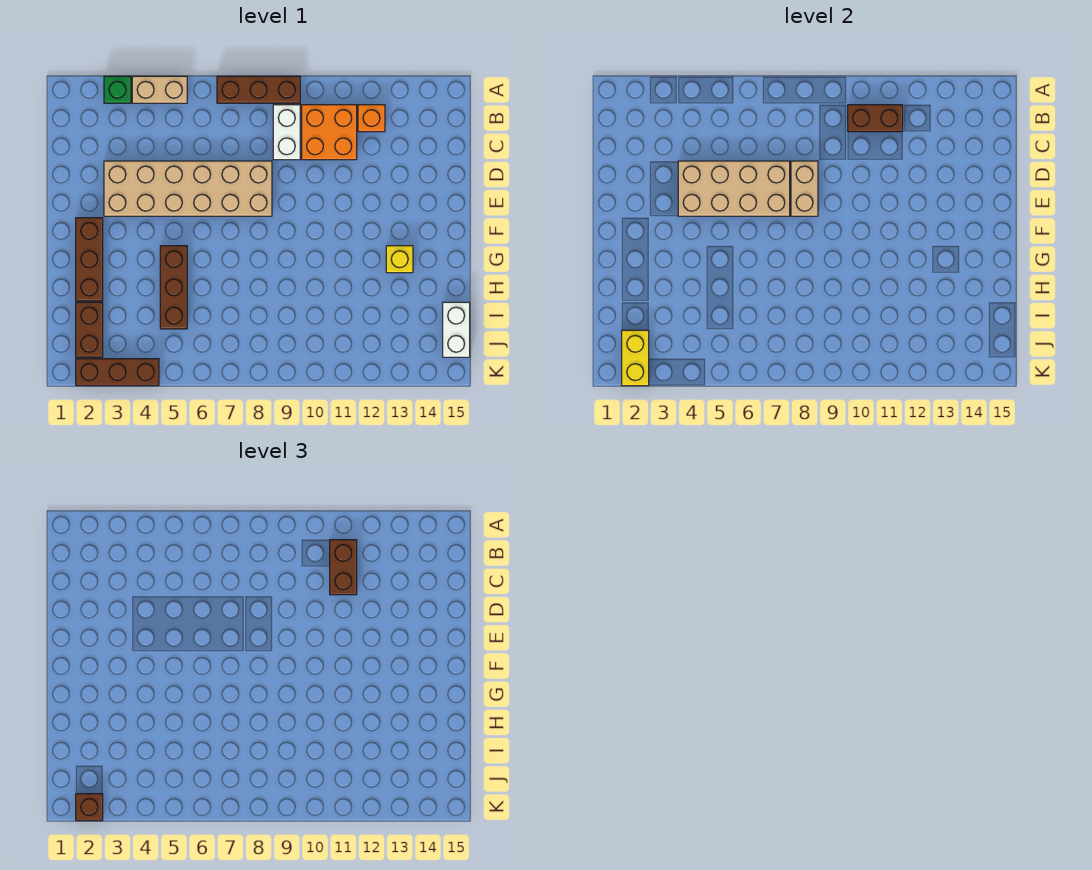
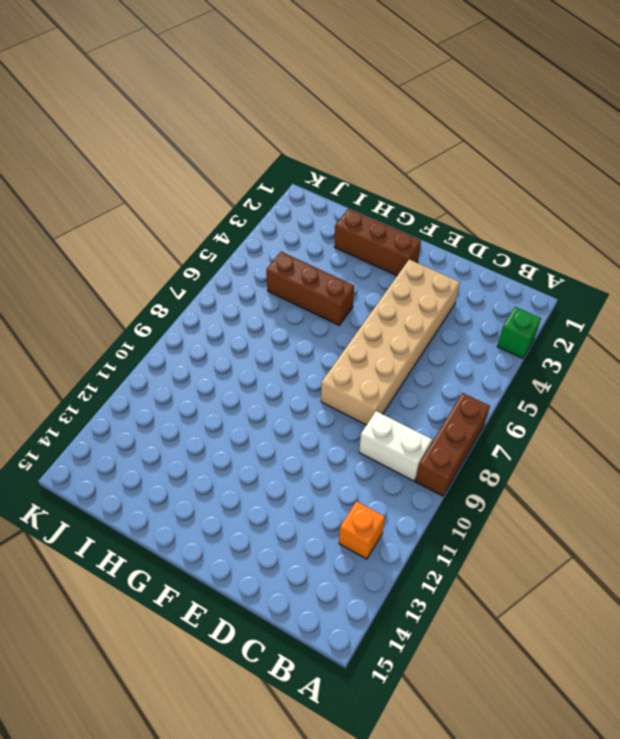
none -> tan 1x2 brick [132,76,187,103]
none -> orange 2x2 brick [302,105,357,160]
none -> yellow 1x1 brick [386,246,413,273]

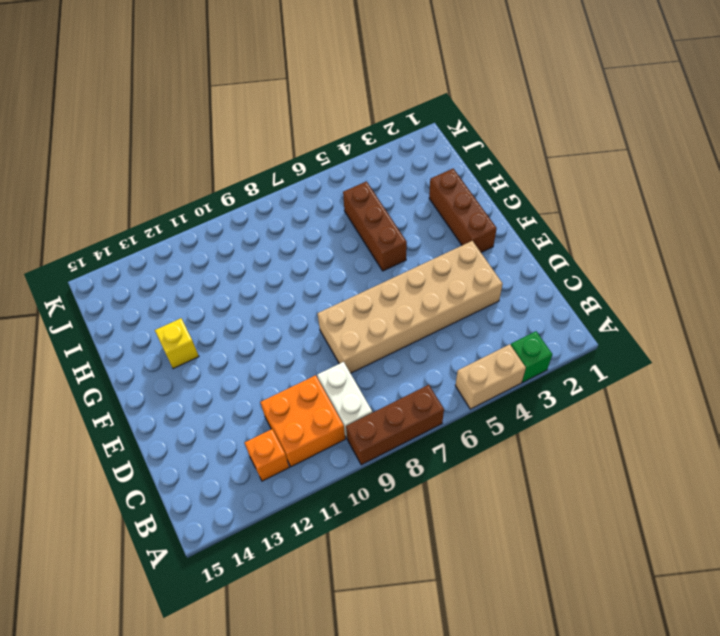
none -> brown 1x2 brick [76,302,103,357]
none -> white 1x2 brick [443,302,470,357]
none -> brown 1x3 brick [76,359,159,386]

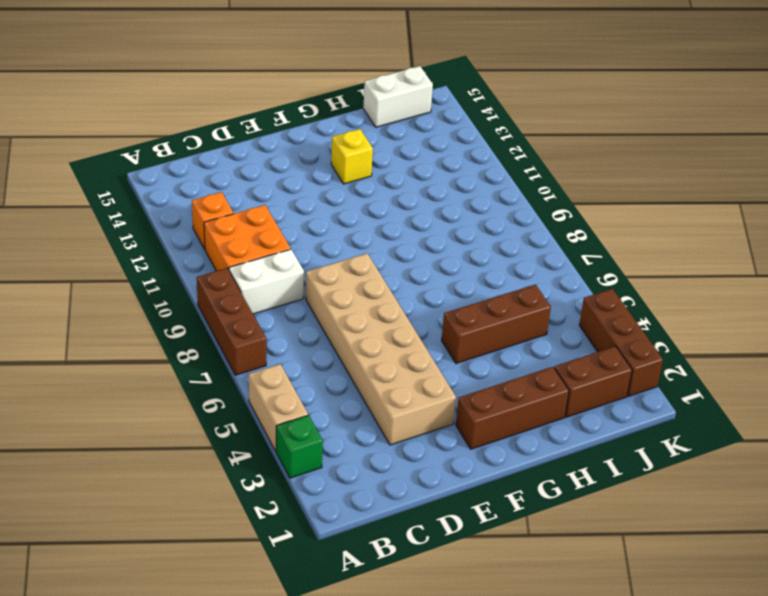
none -> brown 1x2 brick [848,105,903,132]
none -> tan 2x4 brick [678,161,790,216]
none -> tan 1x2 brick [791,161,818,216]

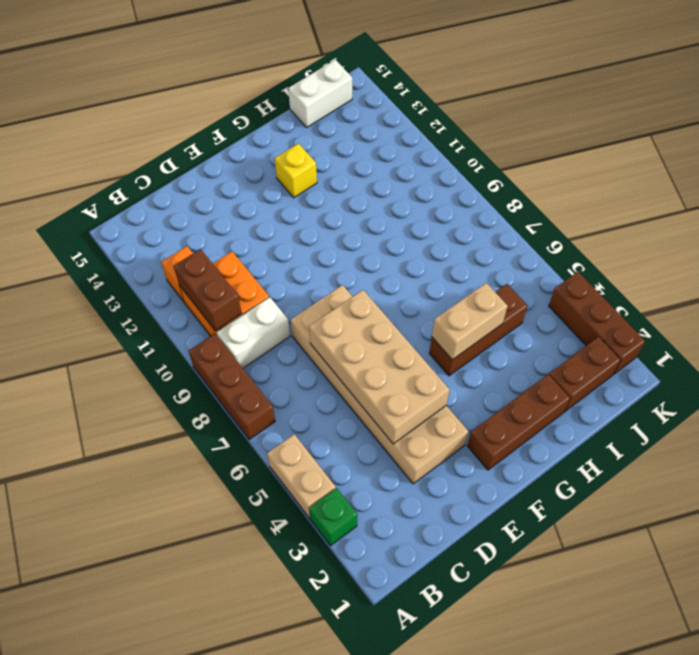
tan 1x2 brick [432,283,508,360] -> tan 1x2 brick moved to [791,161,818,216]
none -> yellow 1x2 brick [622,330,649,386]
none -> brown 1x2 brick [330,540,357,595]
none -> brown 1x1 brick [76,794,103,821]

